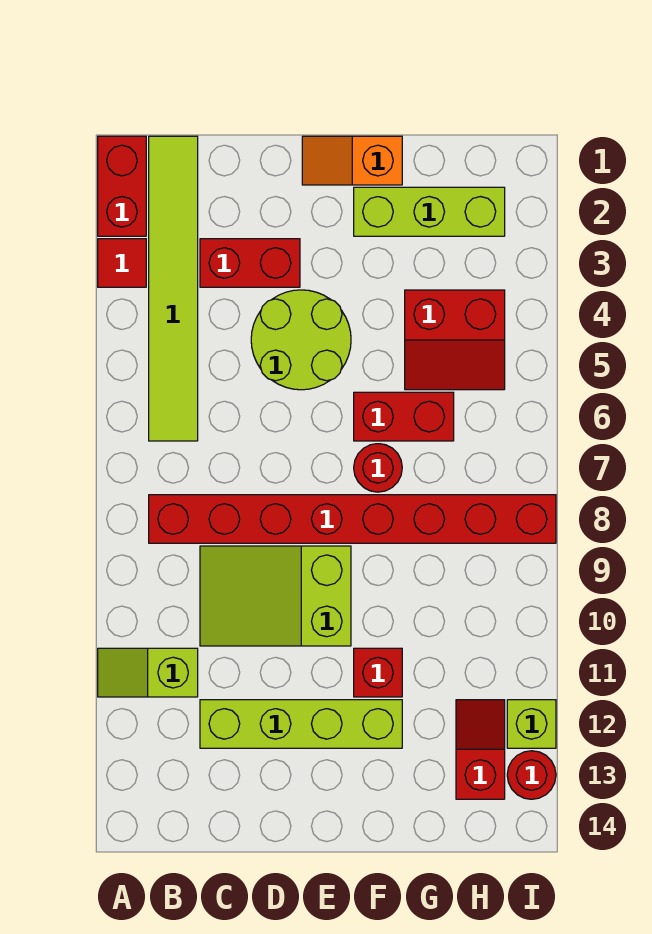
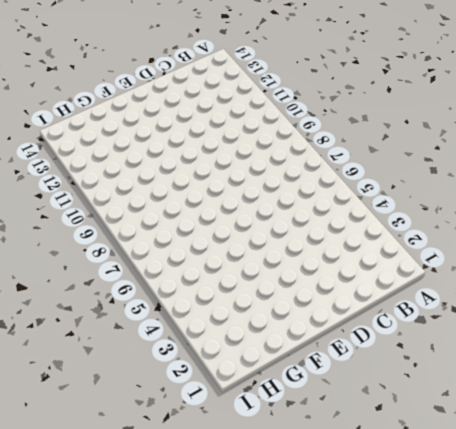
none -> red 1x2 brick [98,136,146,236]
none -> red 1x1 tile [98,239,146,287]
none -> lime 1x2 slope [98,648,198,697]

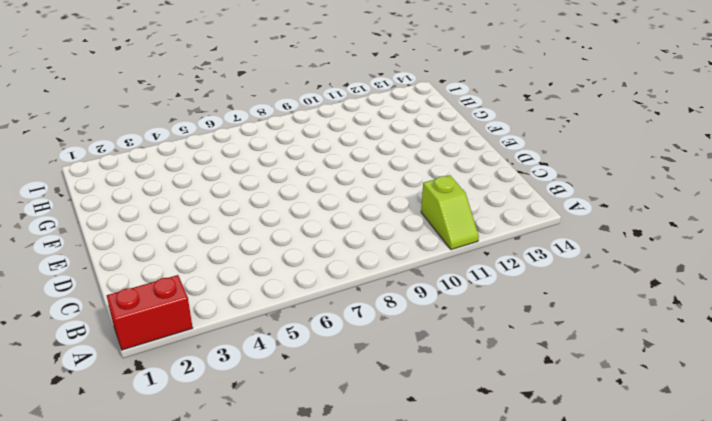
none -> red 1x1 tile [98,239,146,287]
none -> lime 1x6 tile [149,136,198,441]
none -> red 1x8 brick [149,495,556,543]

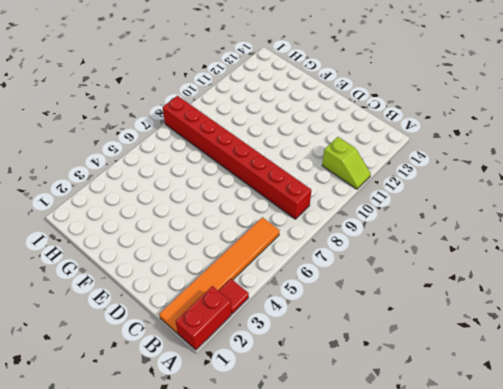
orange 1x6 tile [159,217,280,333] -> lime 1x6 tile [149,136,198,441]
none -> red 1x2 brick [200,239,300,287]
none -> lime 2x3 slope [200,546,351,646]
none -> lime 1x4 brick [200,700,402,748]

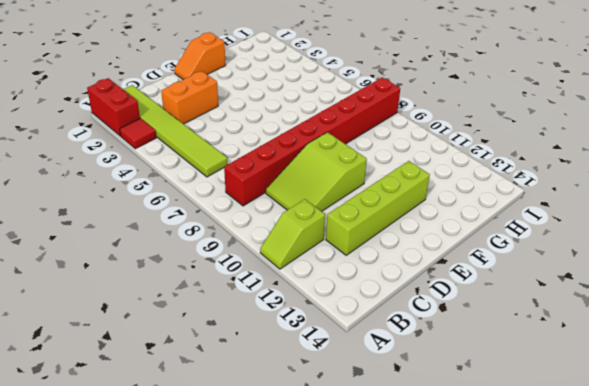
orange 1x2 brick [161,71,218,124] -> red 1x2 brick [200,239,300,287]
none -> lime 2x2 round brick [251,290,351,390]
none -> lime 1x3 brick [354,187,505,236]
none -> red 1x2 brick [354,392,454,441]

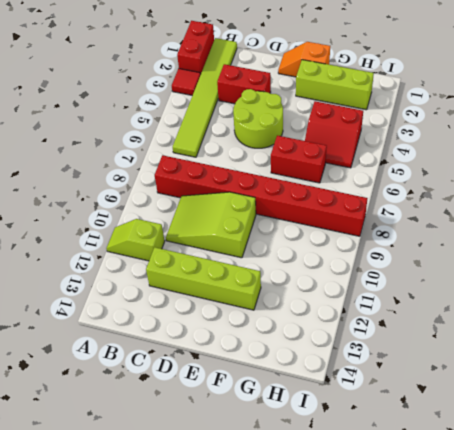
none -> red 1x1 round brick [354,444,402,492]
none -> red 1x1 brick [354,648,402,697]
none -> red 1x2 slope [456,700,505,799]

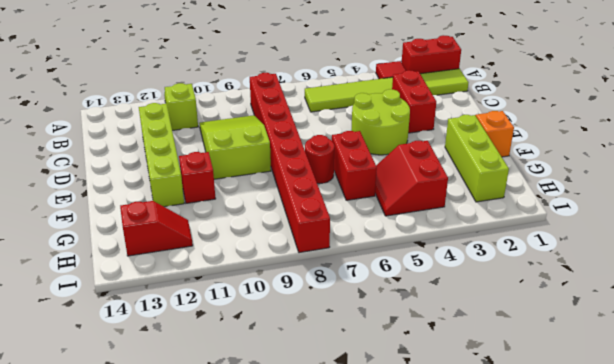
none -> lime 1x1 brick [507,700,556,748]
none -> red 1x1 round brick [507,751,556,799]

